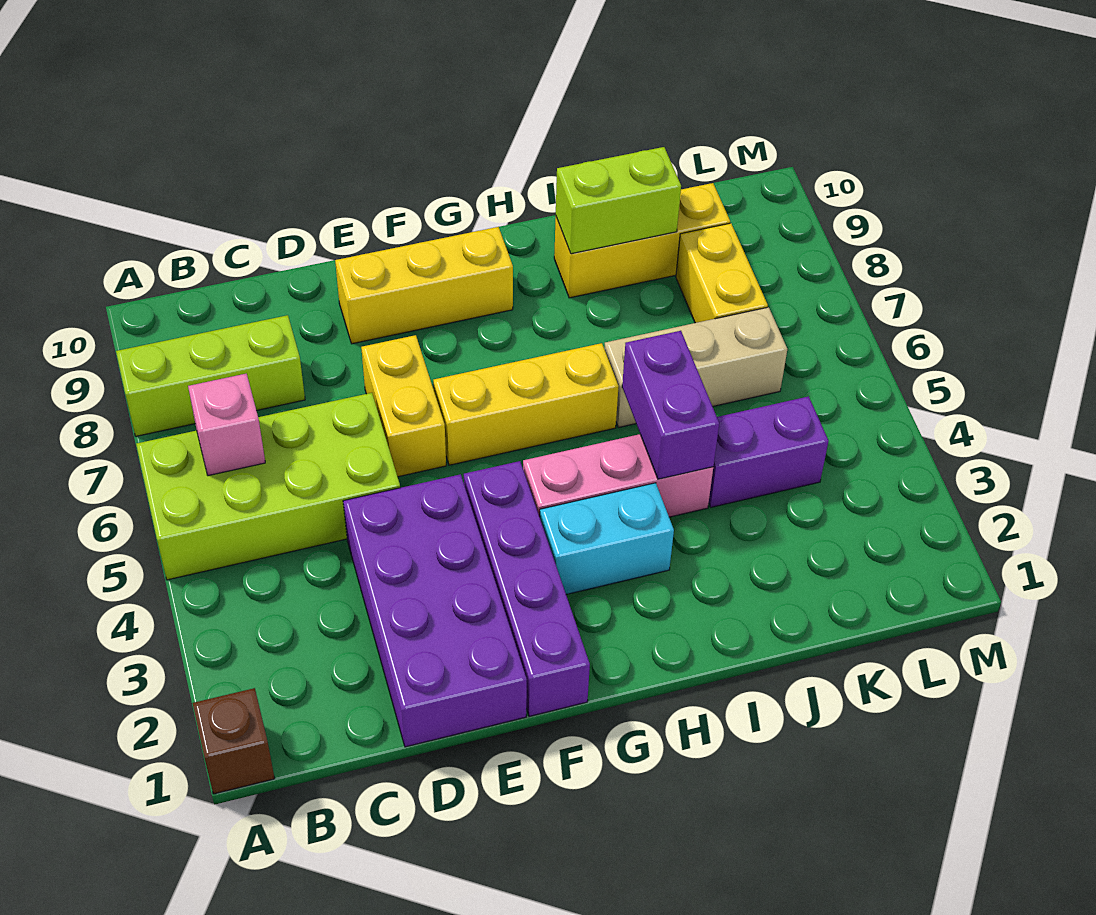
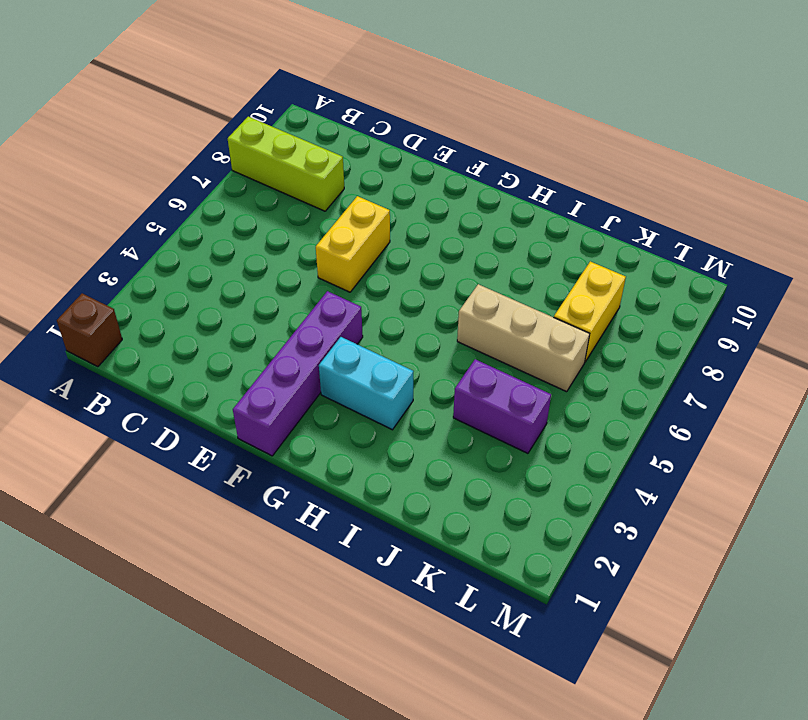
none -> lime 2x4 brick [136,393,400,580]
none -> purple 2x4 brick [343,474,527,747]
none -> yellow 1x3 brick [335,227,513,344]

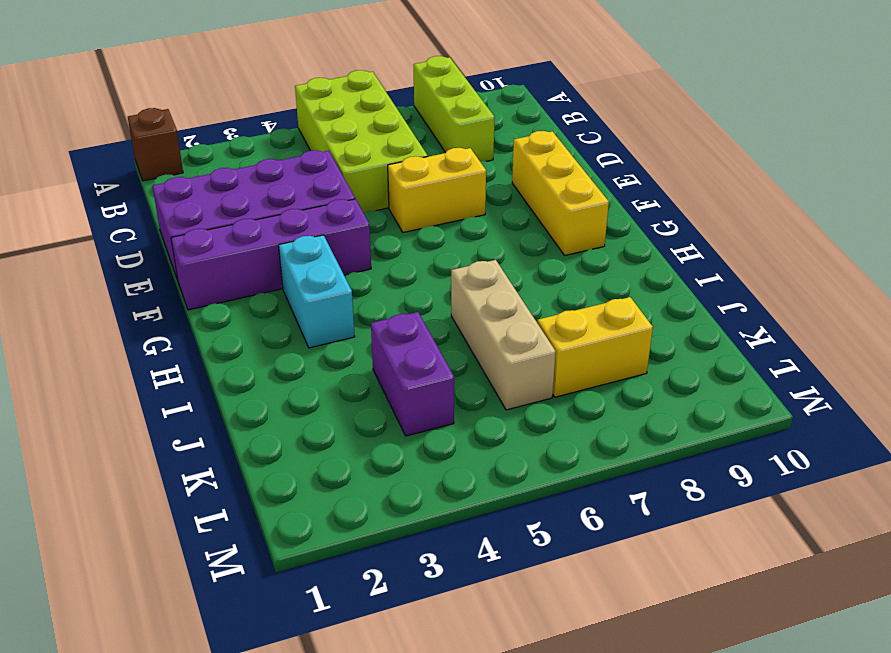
none -> yellow 1x3 brick [433,343,619,465]
none -> pink 1x3 brick [523,434,713,517]
none -> yellow 1x3 brick [554,183,730,298]

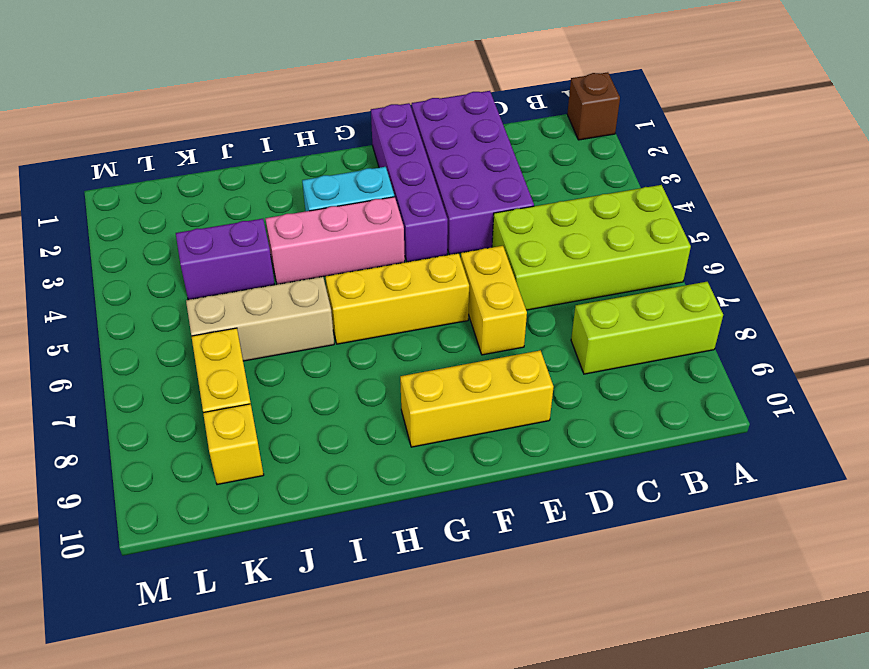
yellow 1x1 brick [203,404,264,485] -> yellow 1x3 brick [554,183,730,298]
none -> pink 1x1 brick [188,374,265,476]
none -> purple 1x2 brick [622,331,719,479]
none -> lime 1x2 brick [556,147,681,254]

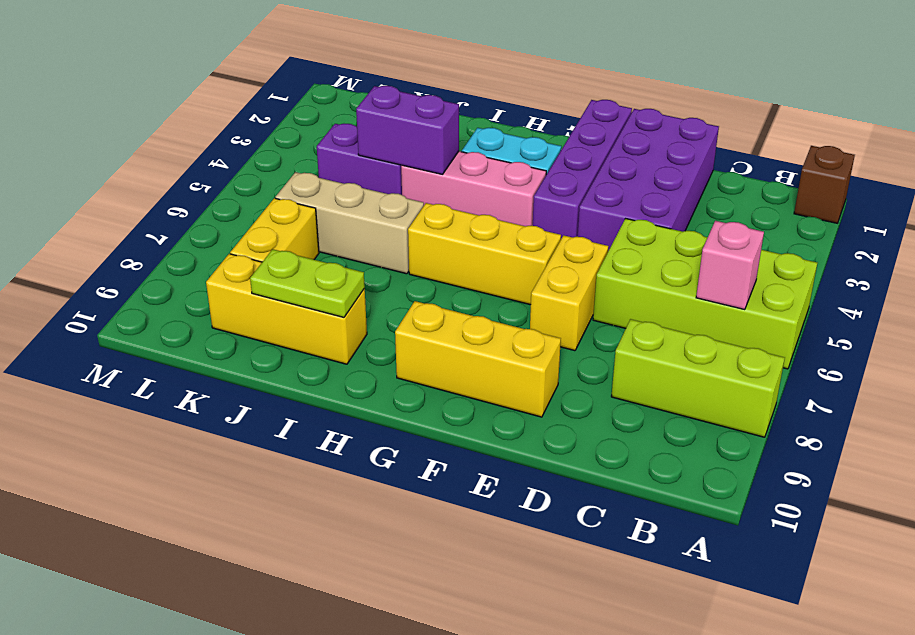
purple 1x2 brick [356,86,459,174] -> purple 1x2 brick turned to [622,331,719,479]
lime 1x2 plate [250,249,365,317] -> lime 1x2 brick [556,147,681,254]

